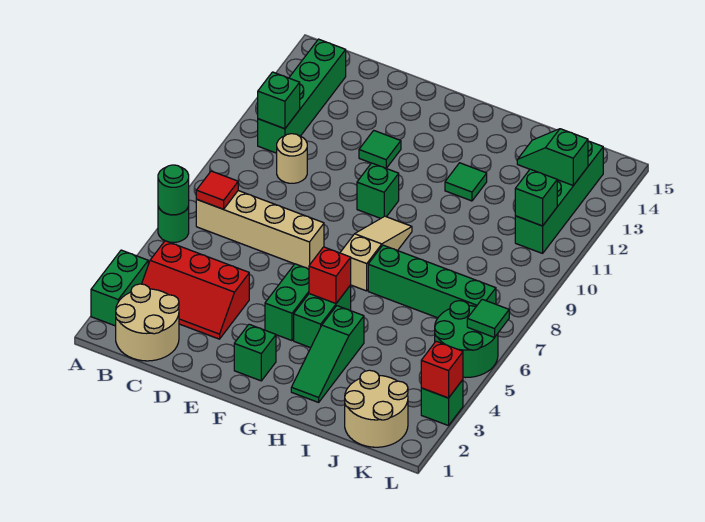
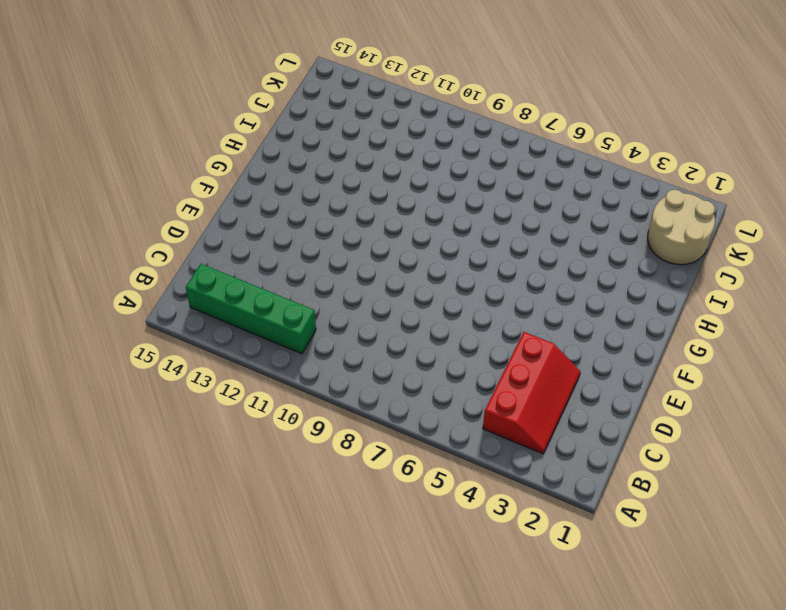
none -> green 1x2 brick [91,250,148,326]
none -> green 1x1 round brick [158,207,189,242]
none -> tan 2x2 round brick [116,284,179,361]

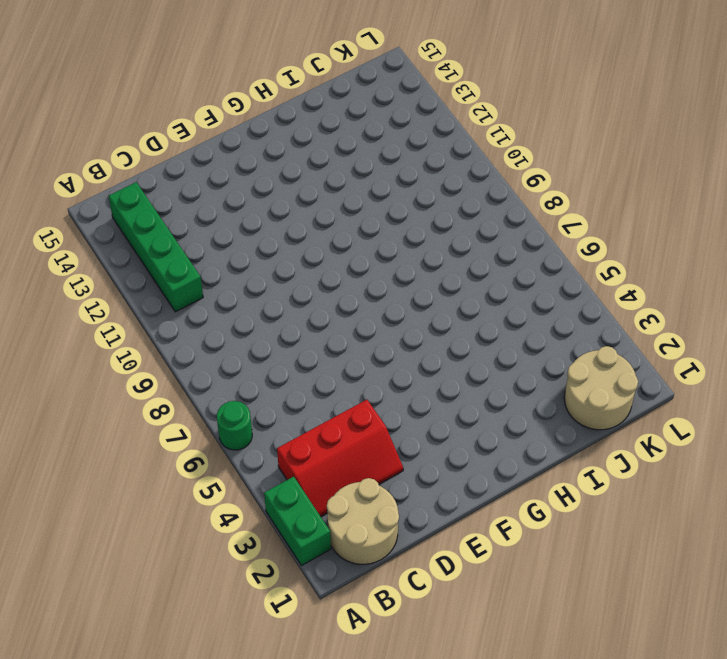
none -> tan 1x4 brick [196,191,324,269]
none -> tan 1x1 round brick [277,134,307,183]
none -> green 1x1 tile [359,131,401,168]

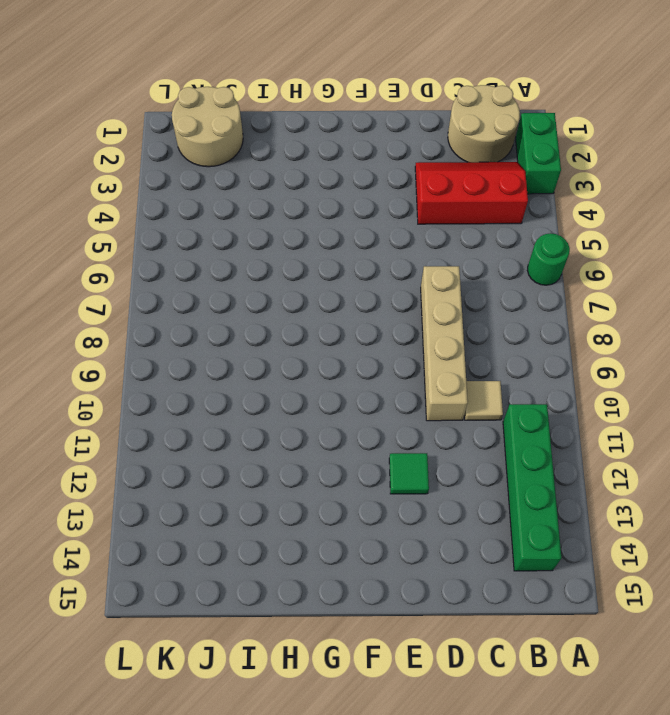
tan 1x1 tile [464,381,503,420] -> tan 1x1 round brick [277,134,307,183]
tan 1x4 brick [421,266,468,421] -> tan 1x4 brick turned to [196,191,324,269]
none -> green 1x1 brick [234,324,276,381]
none -> green 1x2 brick [265,264,309,341]
none -> green 1x1 brick [357,163,399,219]

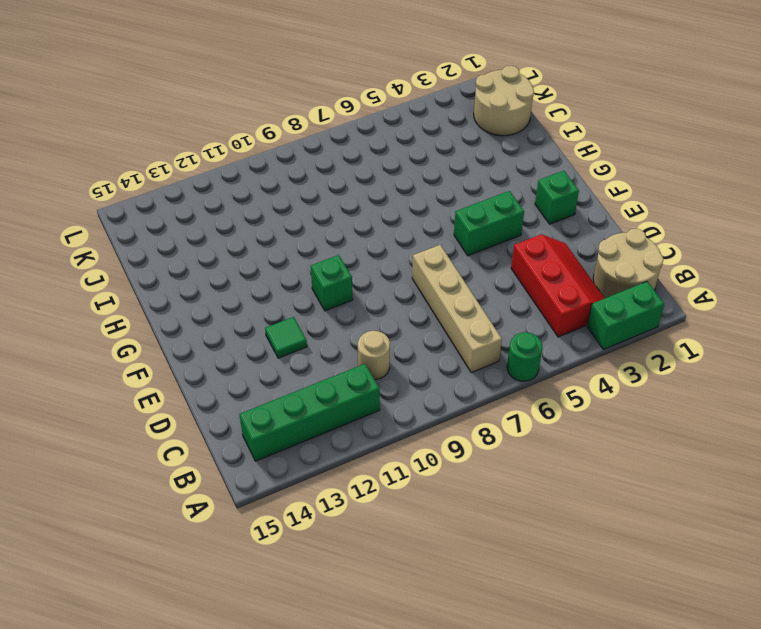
none -> green 1x2 brick [294,285,351,348]
none -> tan 1x3 slope [340,216,412,291]
none -> green 1x3 slope [291,306,364,402]

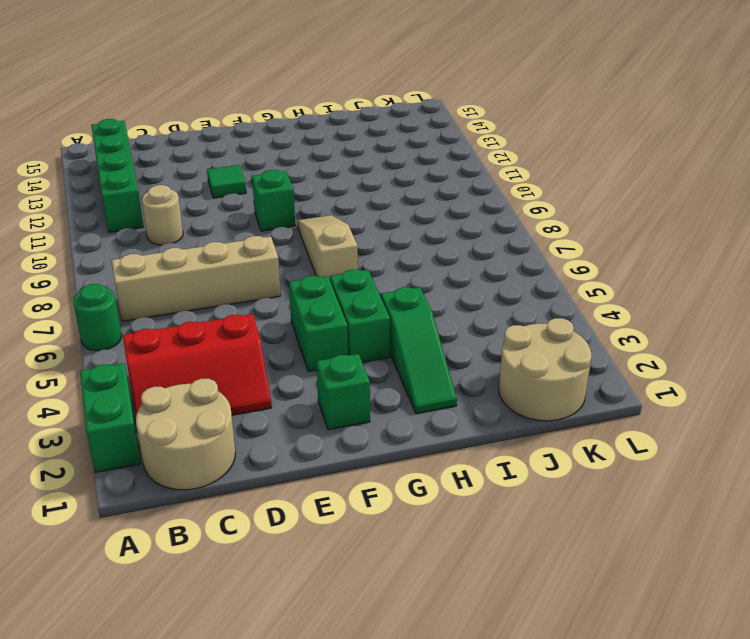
none -> green 1x4 brick [368,245,496,318]
none -> green 1x1 tile [445,163,487,201]
none -> green 2x2 round brick [435,301,498,378]

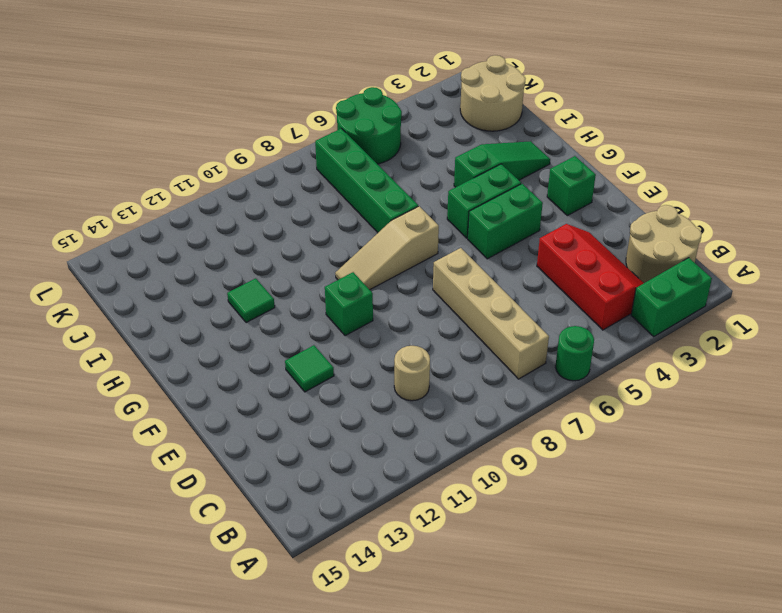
none -> green 1x4 brick [258,39,346,153]
none -> green 1x4 brick [515,141,603,253]
none -> green 1x1 brick [421,380,463,426]

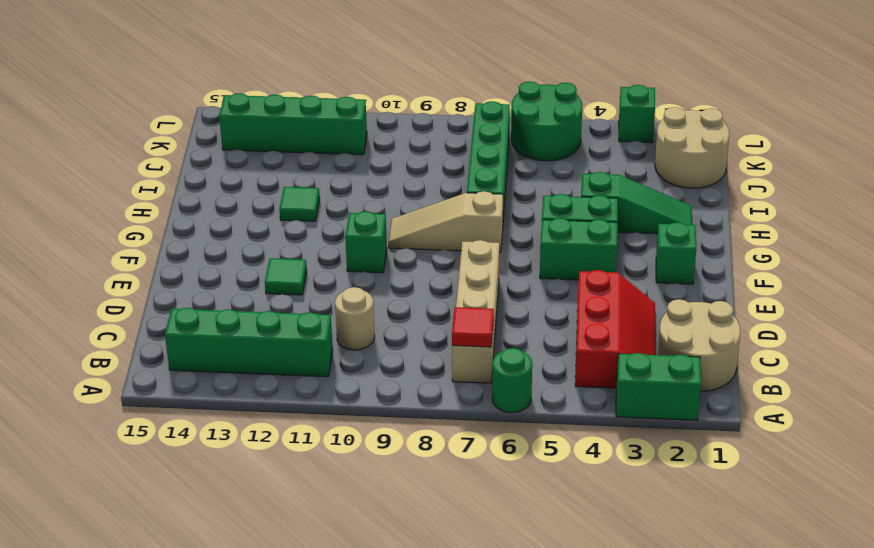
none -> green 1x1 round brick [158,165,189,215]
none -> green 1x1 brick [258,72,300,129]
none -> red 1x1 brick [309,247,351,303]

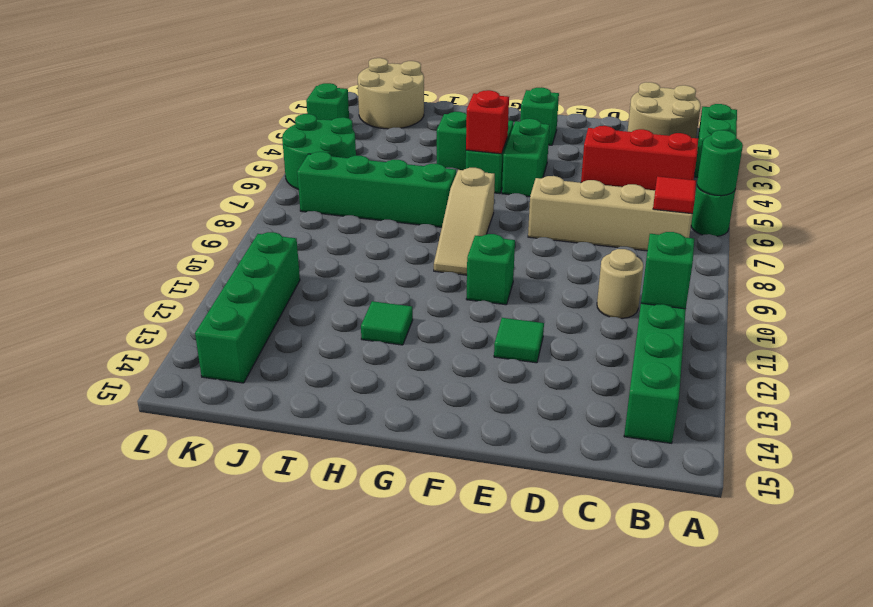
none -> green 1x2 slope [517,129,588,185]
none -> green 1x1 brick [515,169,557,226]
none -> red 1x1 brick [421,341,463,398]

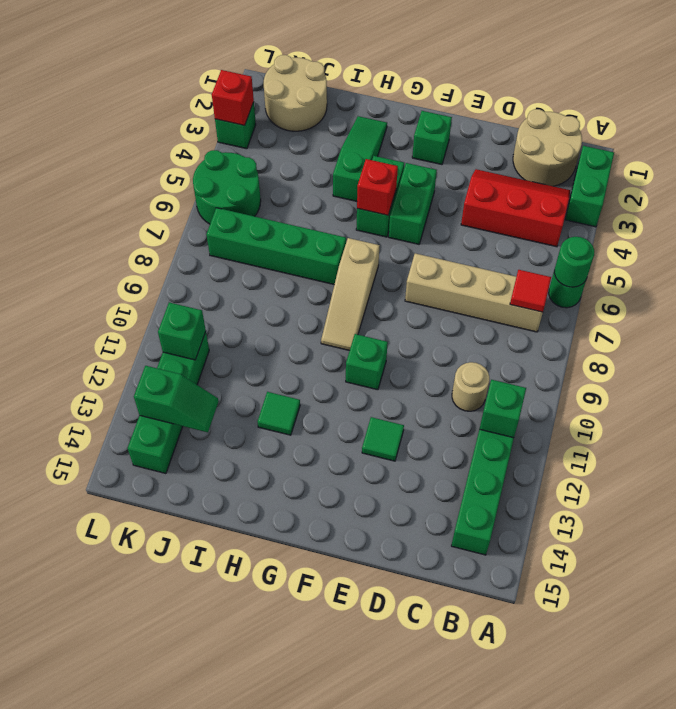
none -> green 1x1 tile [467,299,509,338]

